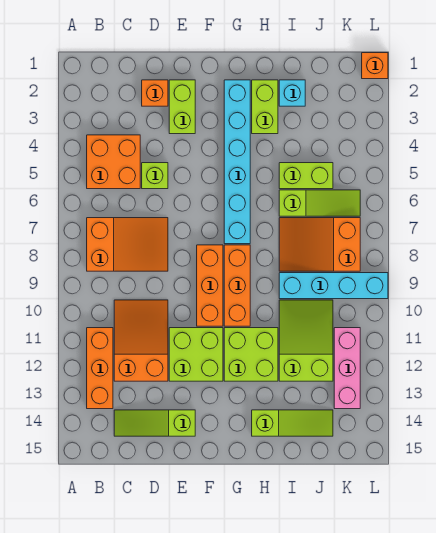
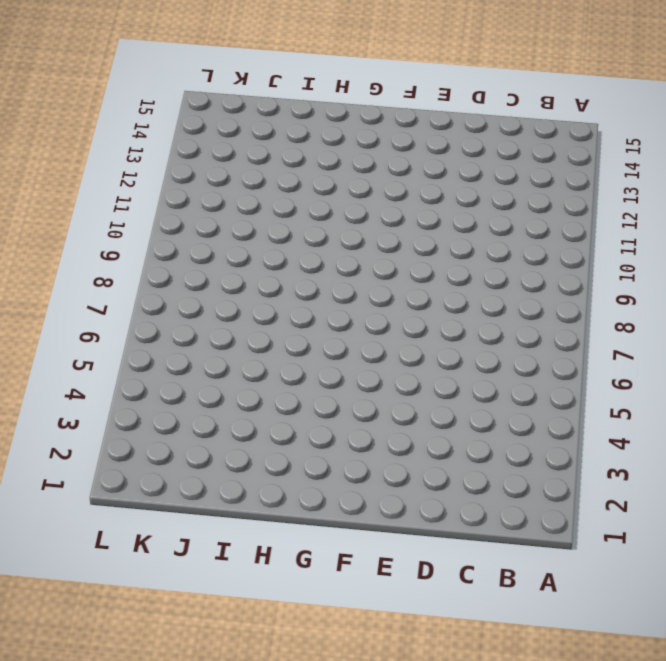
none -> orange 2x2 brick [87,135,140,189]
none -> orange 2x3 slope [87,218,168,271]
none -> orange 1x3 brick [87,328,113,409]

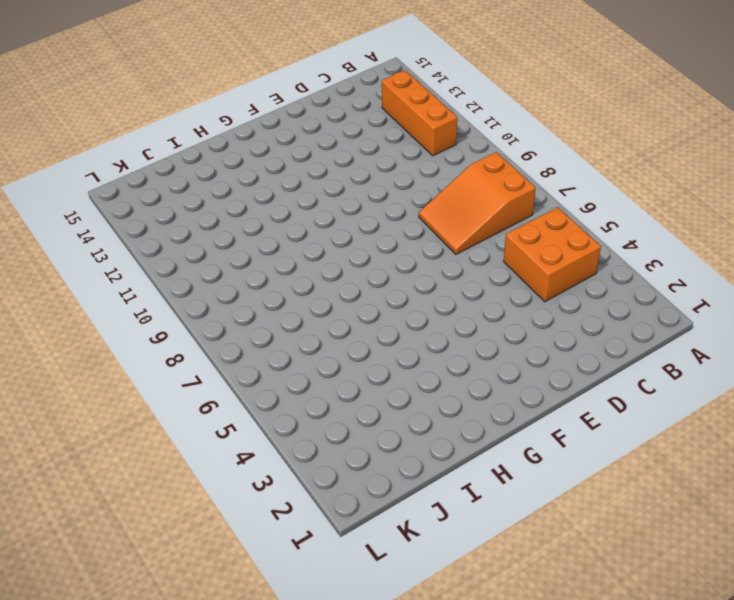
none -> orange 2x3 slope [114,300,168,381]
none -> lime 1x3 slope [114,410,195,436]
none -> orange 1x1 brick [142,80,168,106]

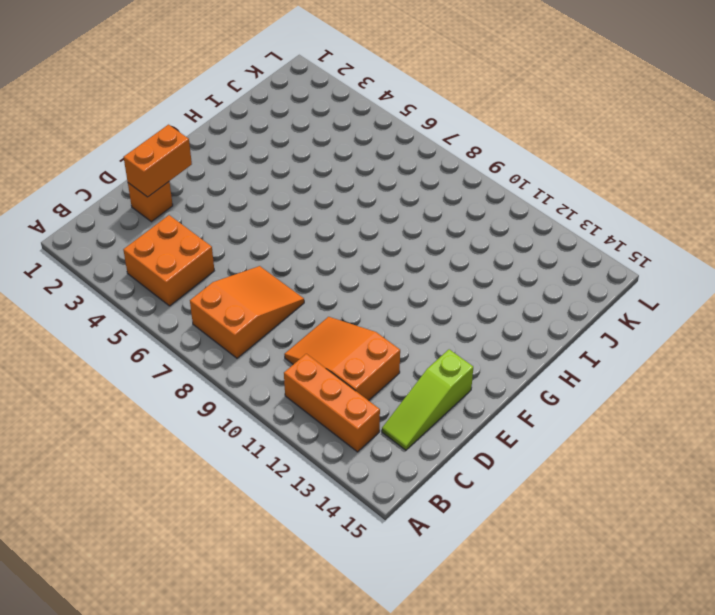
orange 1x2 brick [124,125,192,197] -> none
none -> lime 1x1 brick [142,163,168,189]
none -> lime 1x2 brick [169,80,195,134]
none -> lime 2x2 brick [169,328,223,381]

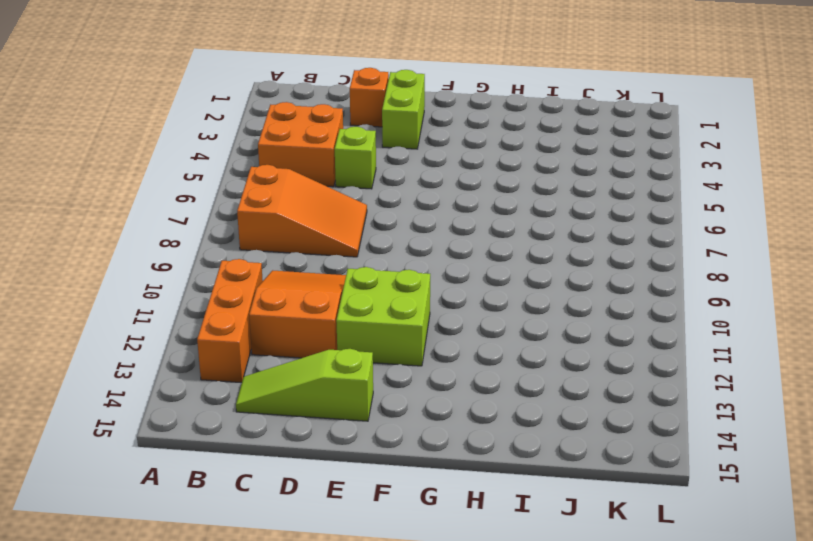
none -> orange 1x3 brick [197,245,223,326]
none -> cyan 1x6 brick [224,80,250,244]
none -> orange 1x3 brick [224,245,250,326]

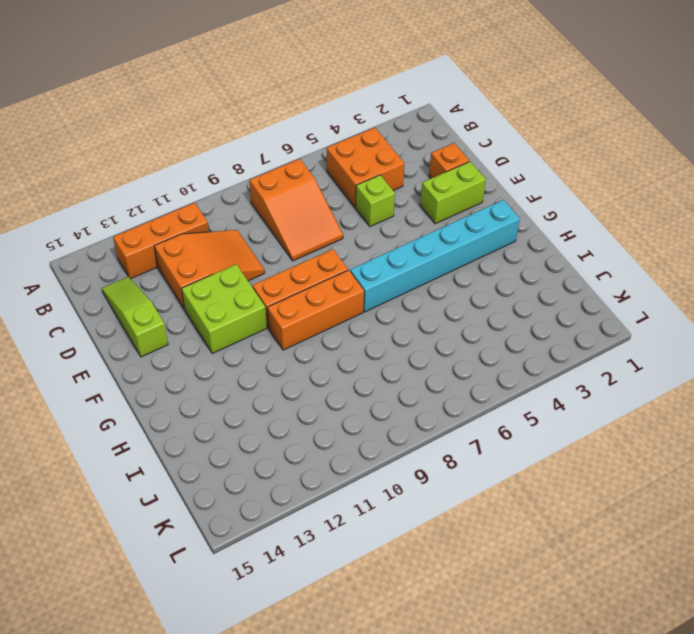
none -> lime 2x2 brick [224,328,278,381]
none -> lime 1x2 brick [252,80,278,134]
none -> lime 1x3 slope [252,410,333,436]

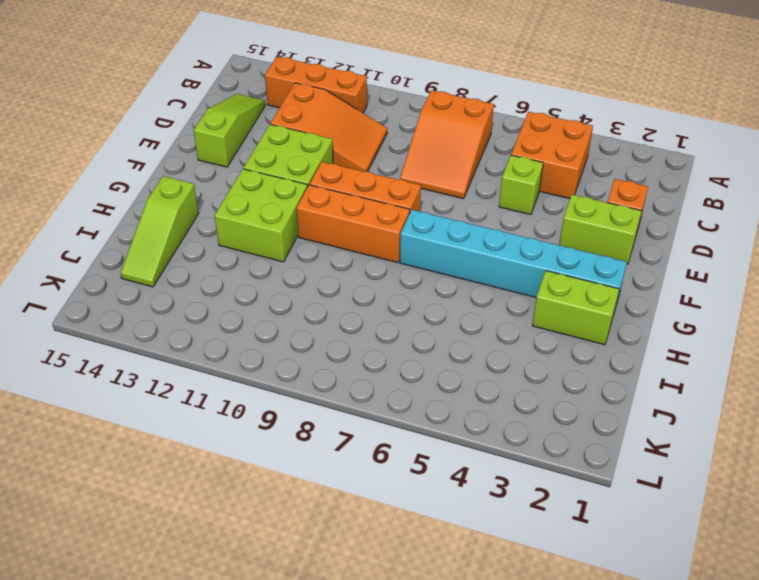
none -> cyan 1x1 brick [279,80,305,106]
none -> lime 1x2 brick [279,163,333,189]
none -> lime 1x3 slope [279,190,360,216]

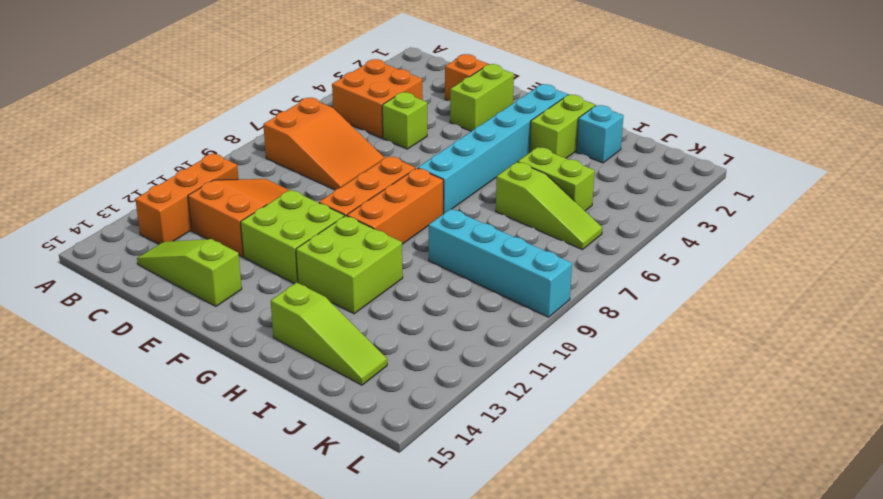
none -> orange 2x3 slope [279,218,360,271]
none -> lime 2x3 slope [279,300,333,381]
none -> pink 1x3 brick [334,328,360,409]

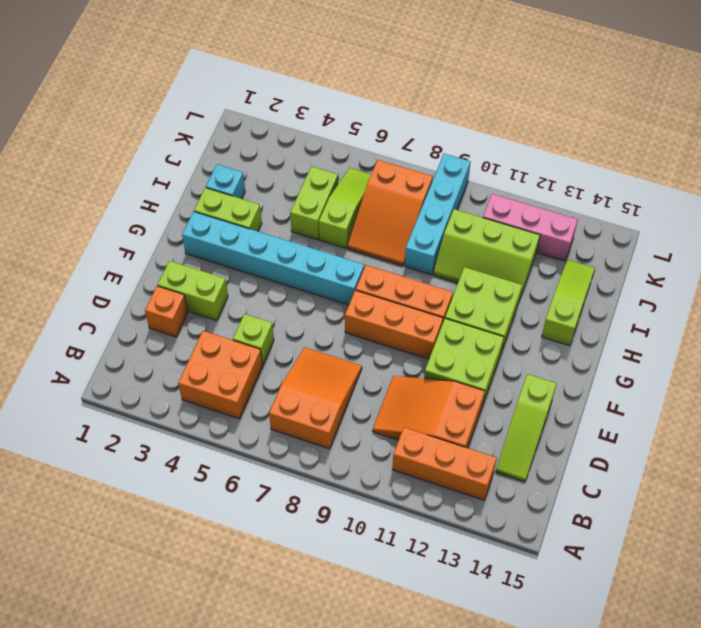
lime 2x3 slope [433,209,540,298] -> lime 2x3 slope turned to [279,300,333,381]
none -> orange 1x1 brick [362,53,388,79]

